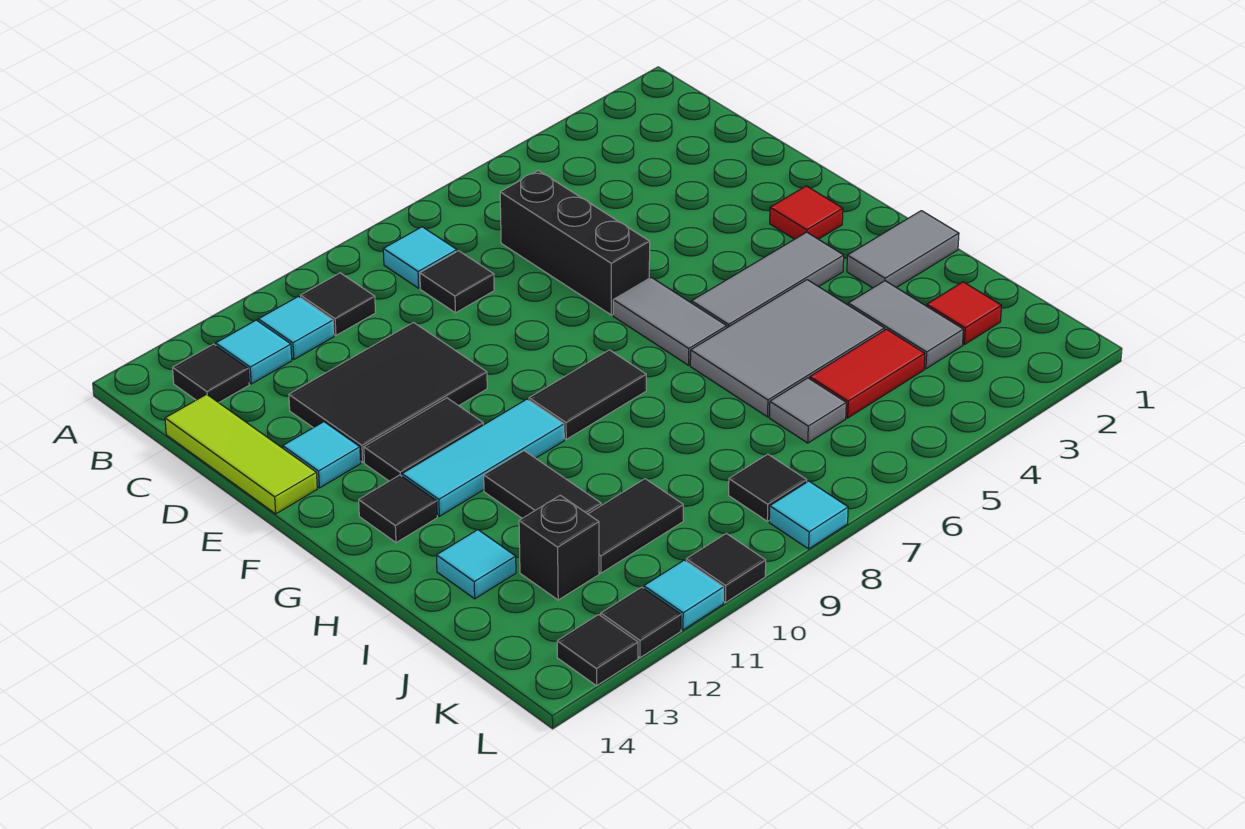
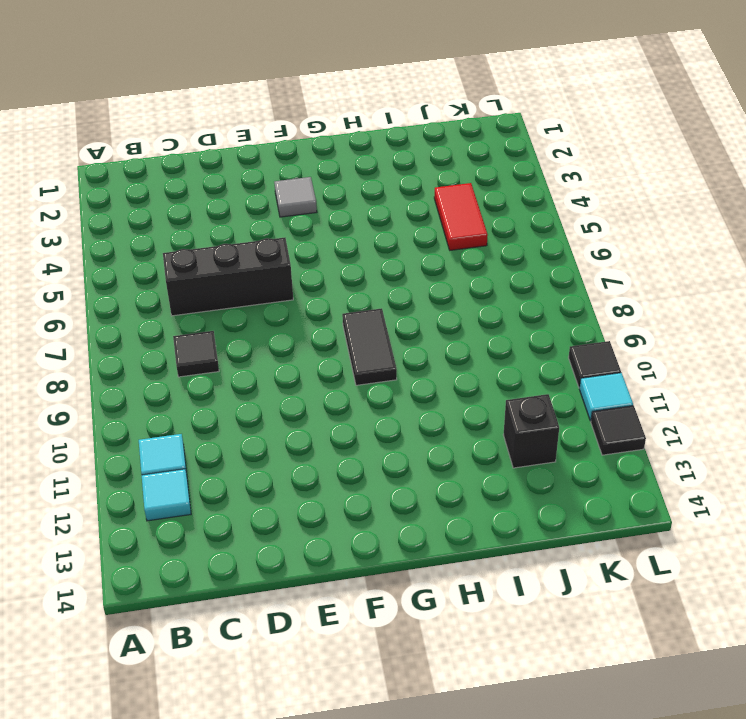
grey 1x1 tile [274,177,317,217] -> grey 1x1 tile moved to [769,378,846,443]
none -> cyan 1x1 tile [383,227,457,288]
none -> black 1x1 tile [301,273,376,335]
none -> black 1x1 tile [173,344,249,403]
none -> lime 1x3 tile [165,394,317,514]

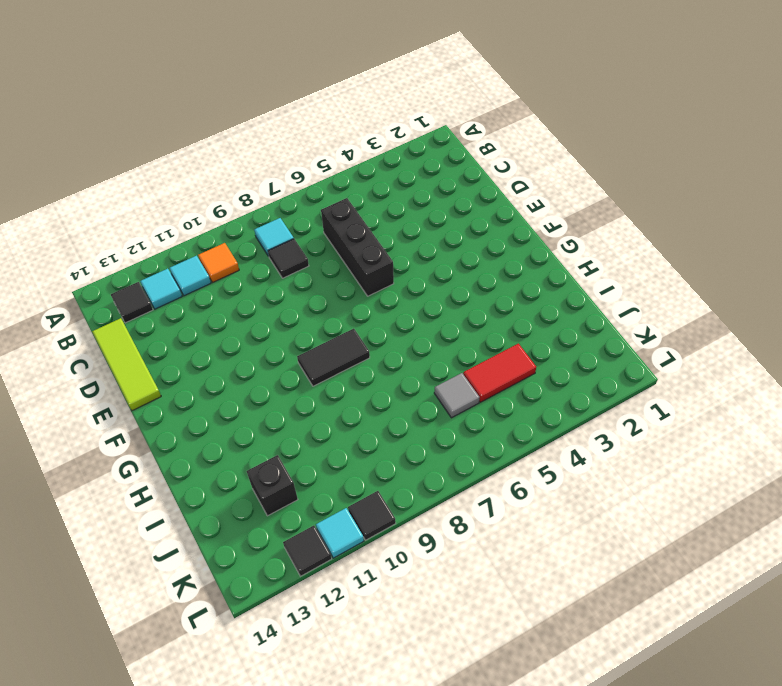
orange 1x1 tile [198,243,239,282] -> black 1x1 tile [301,273,376,335]
none -> black 2x3 tile [289,323,487,462]
none -> cyan 1x1 tile [283,422,361,488]
none -> red 1x1 tile [770,186,843,239]
none -> grey 1x2 tile [613,277,727,365]

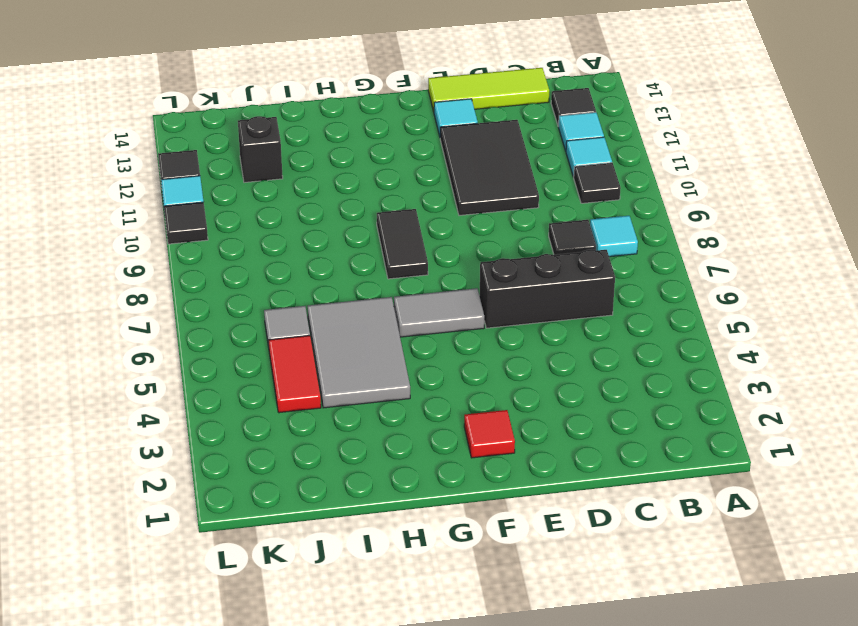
none -> black 1x2 tile [364,398,483,481]
none -> grey 1x3 tile [692,232,844,328]
none -> cyan 1x3 tile [402,399,564,516]
none -> black 1x1 tile [359,475,437,543]

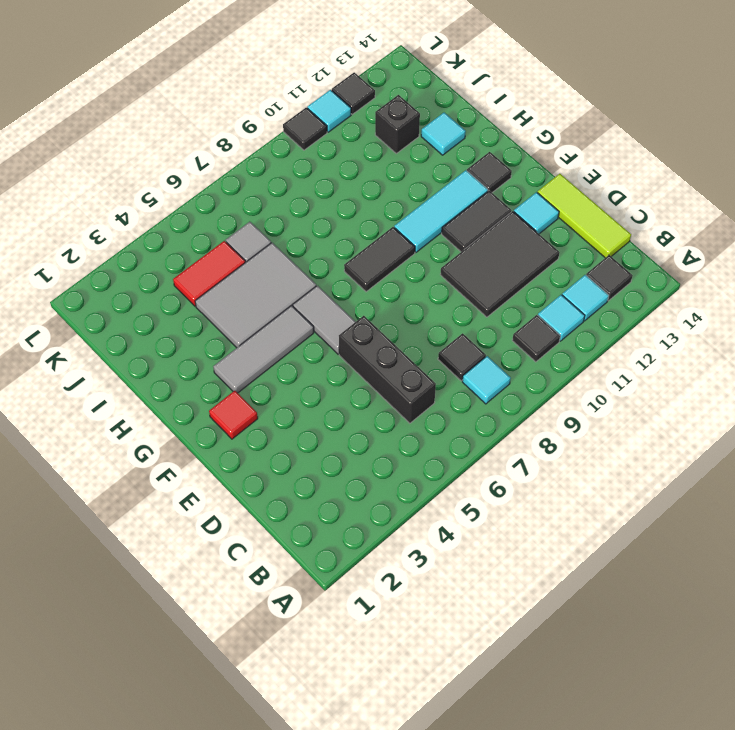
none -> grey 1x2 tile [847,211,959,288]
none -> black 1x2 tile [484,451,601,518]
none -> grey 1x2 tile [848,281,963,369]
none -> red 1x1 tile [927,282,1001,345]

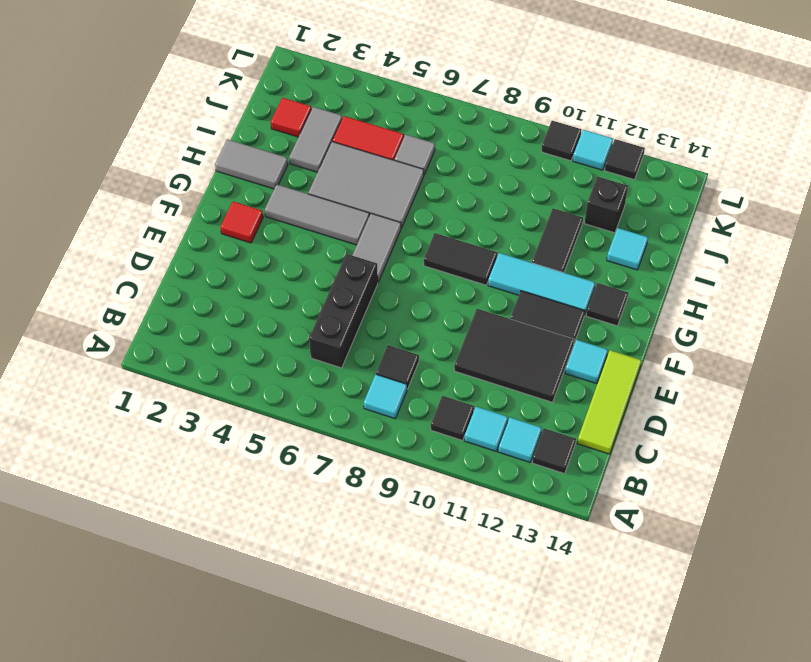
none -> black 1x2 tile [588,479,683,573]
none -> black 1x1 tile [729,454,807,521]
none -> cyan 1x1 tile [769,481,848,549]
none -> black 1x1 tile [557,614,638,686]

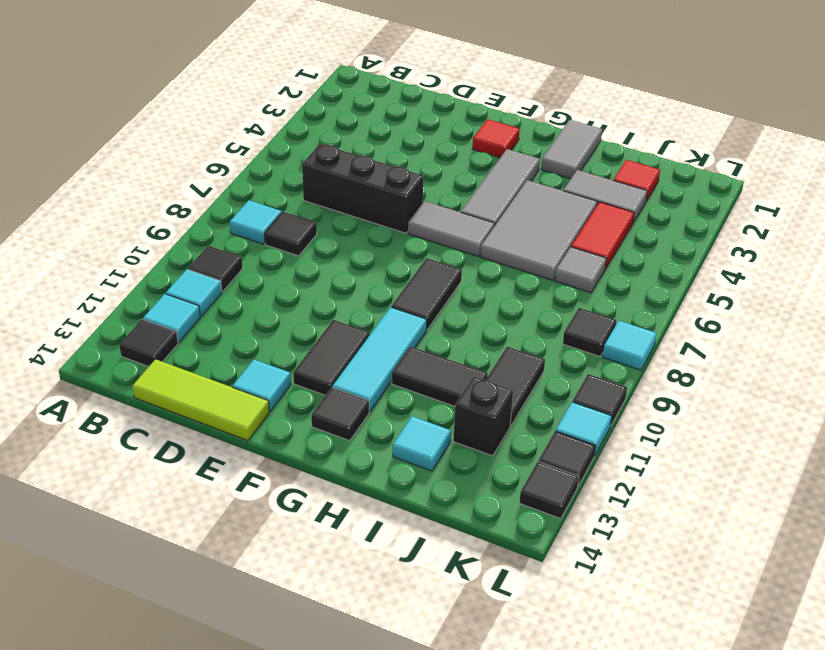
none -> black 2x3 tile [289,323,487,462]

